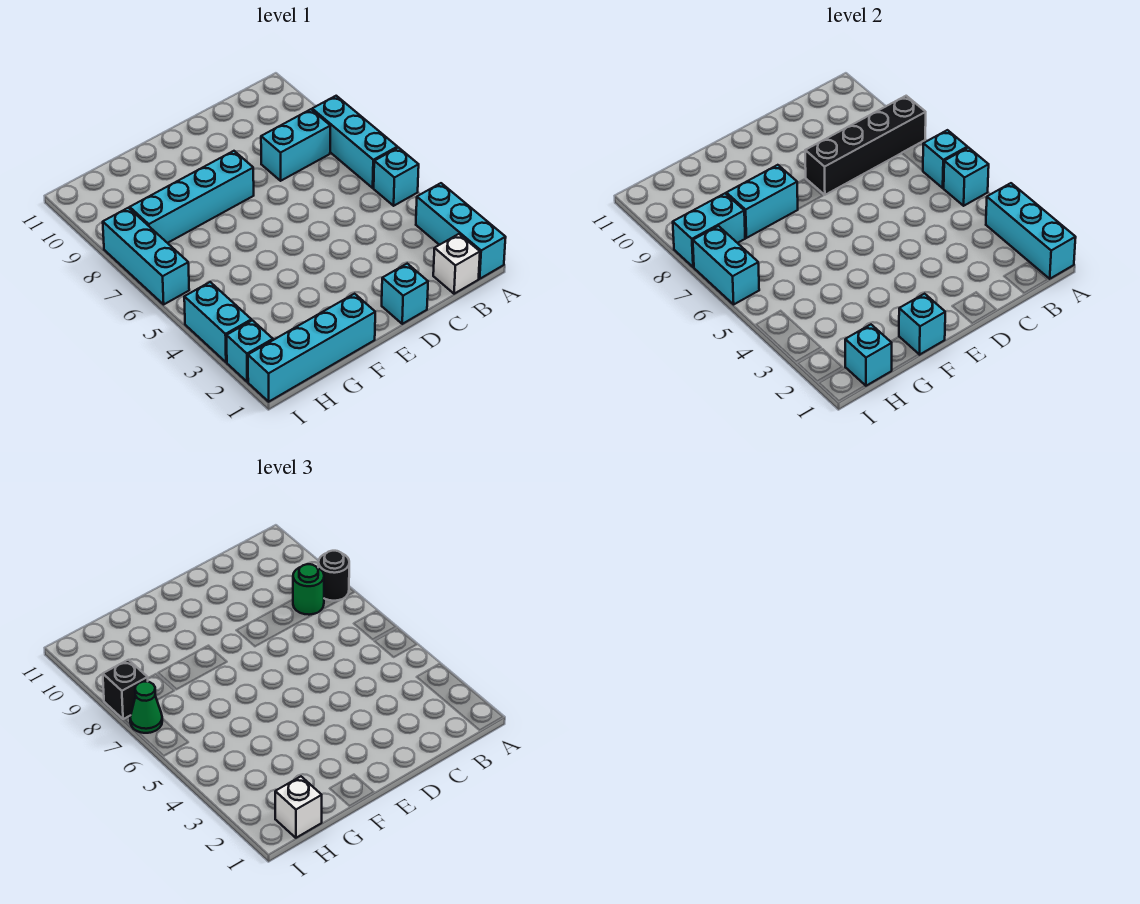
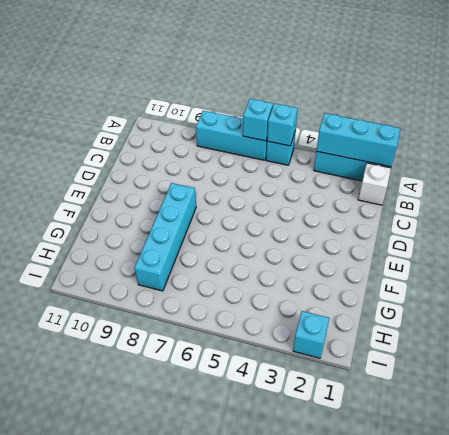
none -> cyan 1x2 brick [261,109,330,181]
none -> cyan 1x1 brick [382,264,428,324]
none -> cyan 1x4 brick [248,294,375,402]

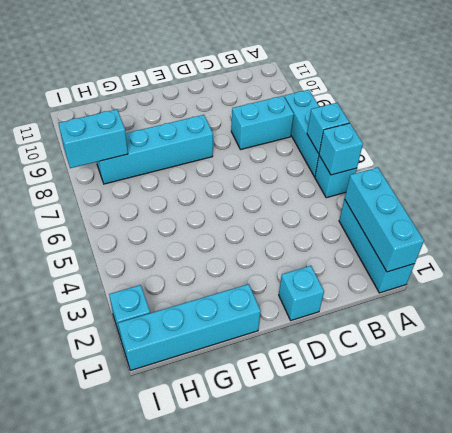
none -> white 1x1 brick [433,234,480,294]
none -> cyan 1x2 brick [184,282,251,362]
none -> cyan 1x3 brick [103,208,189,304]

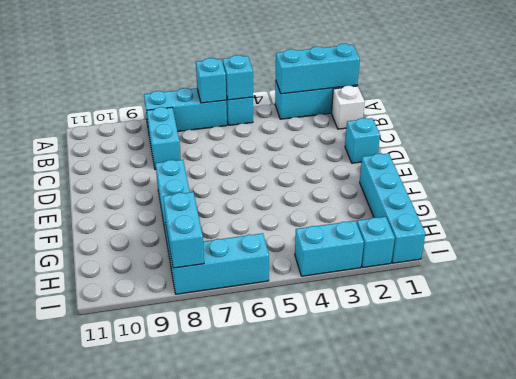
none -> black 1x4 brick [805,96,926,195]
none -> cyan 1x1 brick [899,294,945,355]
none -> cyan 1x2 brick [726,165,798,238]

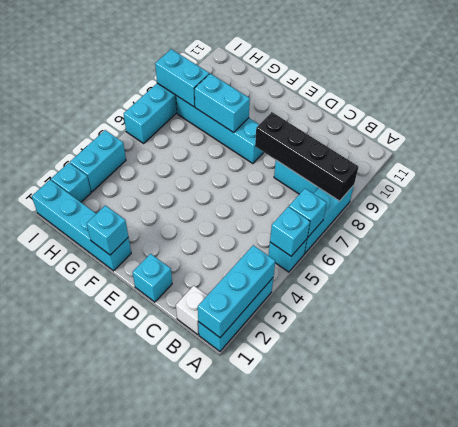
none -> cyan 1x1 brick [845,325,892,386]
none -> cyan 1x2 brick [693,226,759,304]
none -> black 1x1 round brick [318,551,349,601]

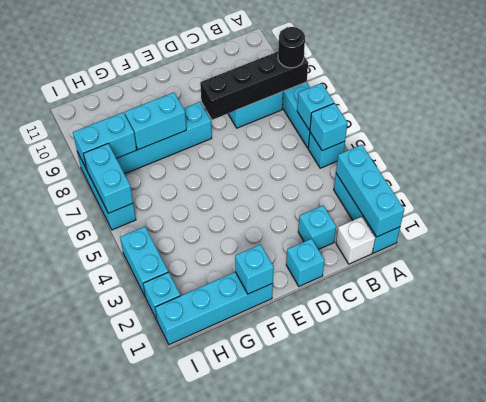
cyan 1x1 brick [298,206,336,250] -> cyan 1x1 brick moved to [845,325,892,386]
none -> green 1x1 round brick [293,564,324,615]
none -> white 1x1 brick [275,777,322,838]
none -> green 1x1 cone [130,682,162,733]

